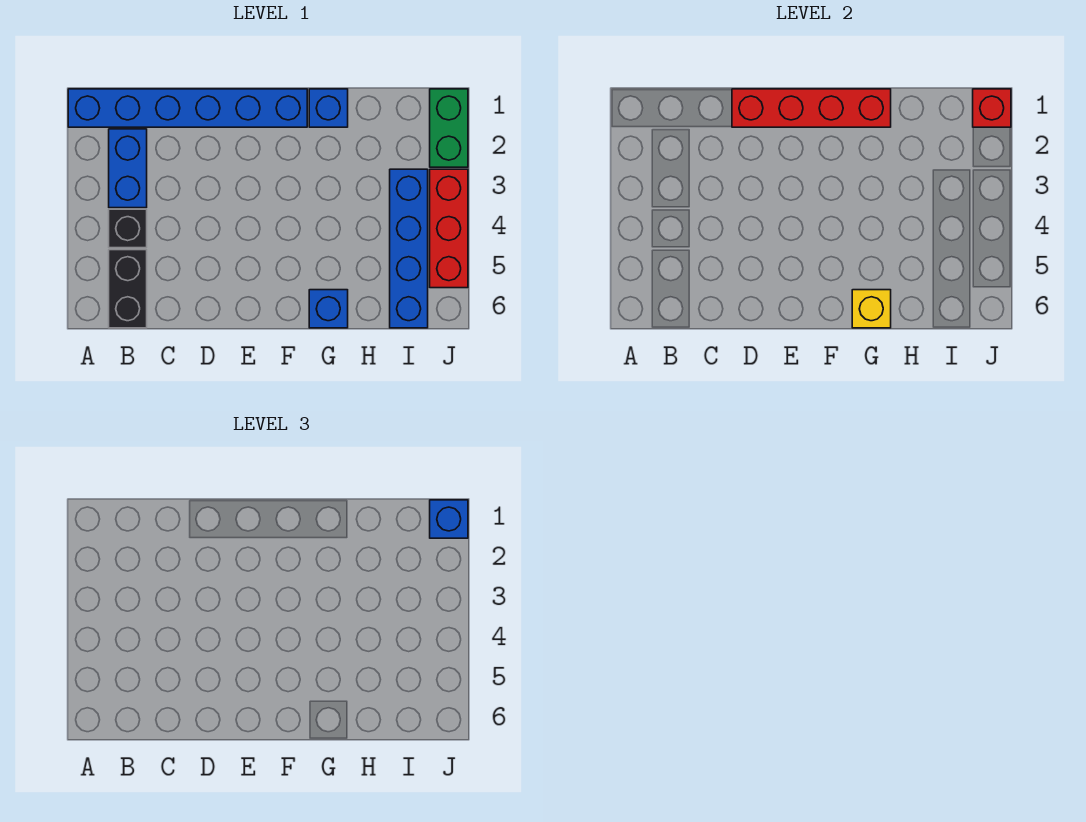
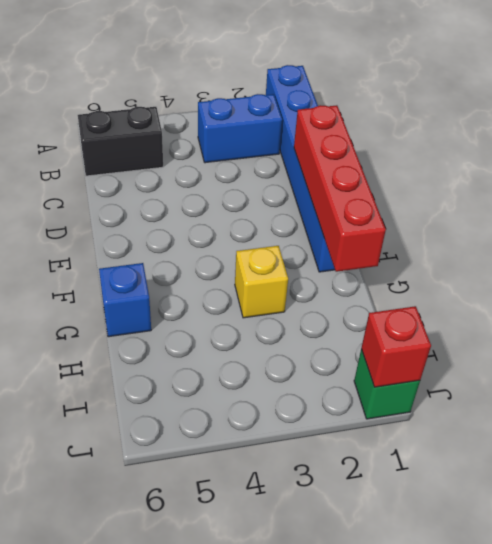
yellow 1x1 brick [235,246,288,318] -> yellow 1x1 brick moved to [852,290,891,328]
green 1x1 brick [354,349,420,419] -> green 1x2 brick [430,89,468,167]
none -> black 1x1 brick [109,209,147,248]
none -> blue 1x1 brick [309,89,348,127]
none -> blue 1x4 brick [390,169,428,328]

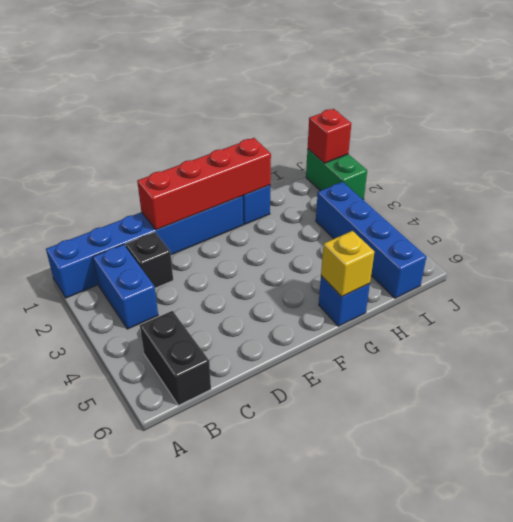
black 1x1 brick [125,232,173,288] -> black 1x1 brick moved to [109,209,147,248]
none -> red 1x3 brick [430,169,468,288]
none -> blue 1x1 brick [430,500,468,538]

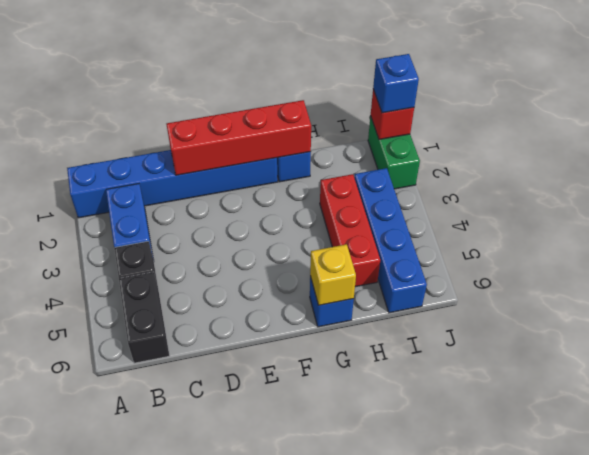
red 1x3 brick [320,174,380,287] -> red 1x3 brick moved to [430,169,468,288]

